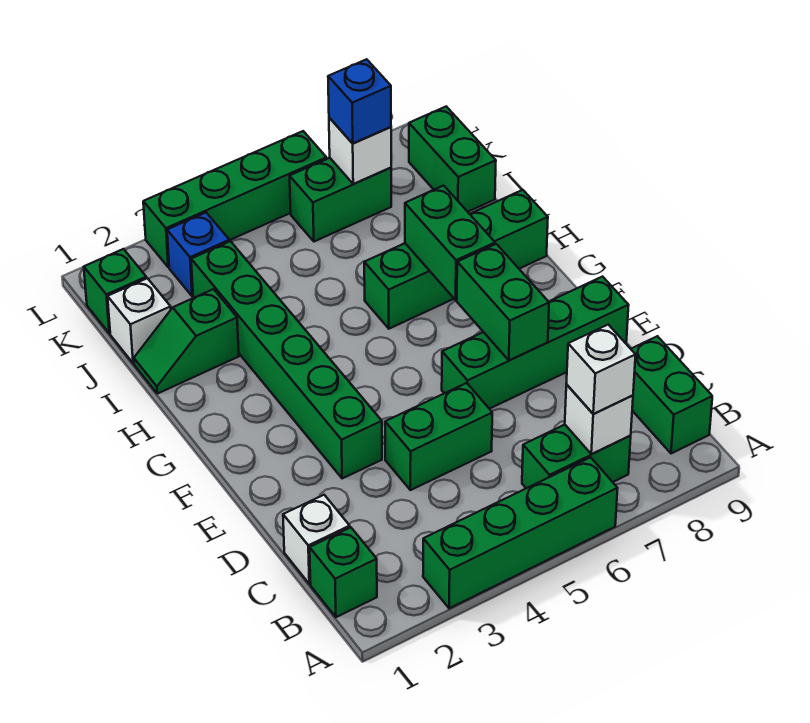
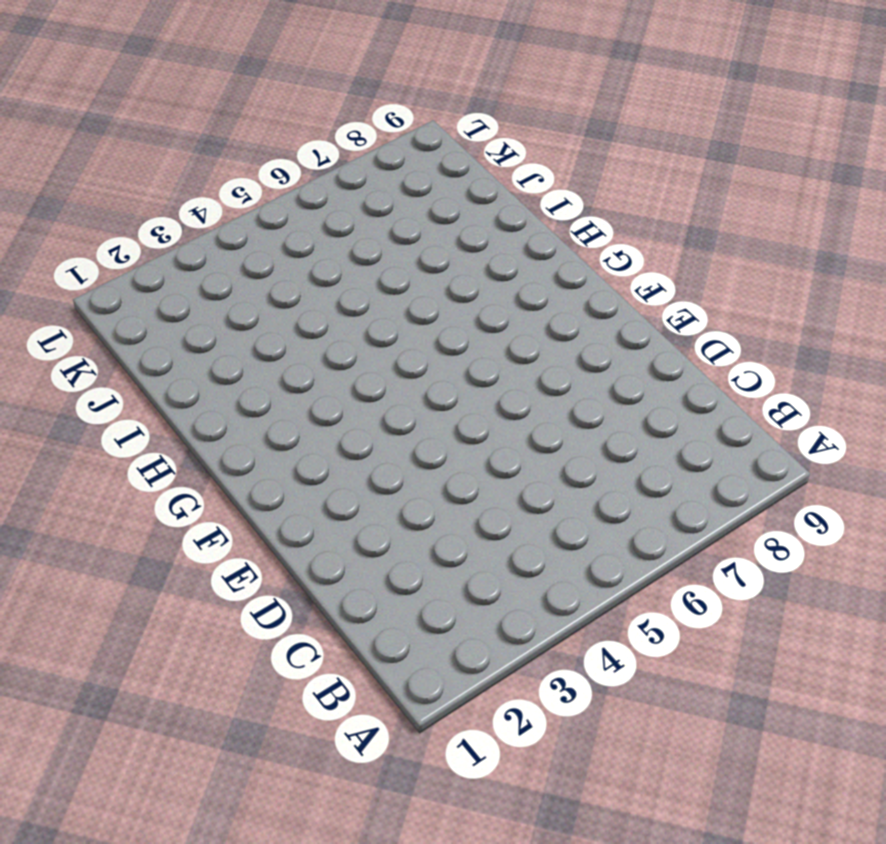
none -> green 1x4 brick [423,457,618,608]
none -> green 1x1 brick [310,527,377,617]
none -> green 1x2 brick [522,425,631,488]

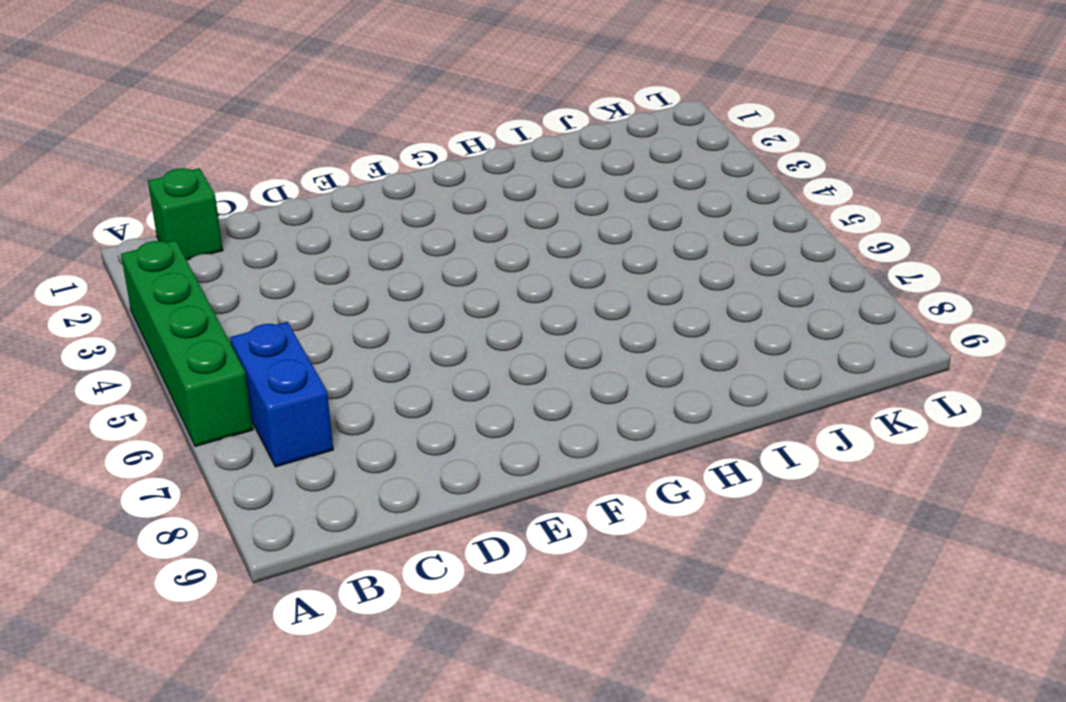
blue 1x2 brick [230,322,333,467] -> green 1x2 brick [522,425,631,488]
none -> green 1x2 brick [631,336,712,454]
none -> white 1x1 brick [283,495,350,584]
none -> green 1x2 brick [385,383,492,490]

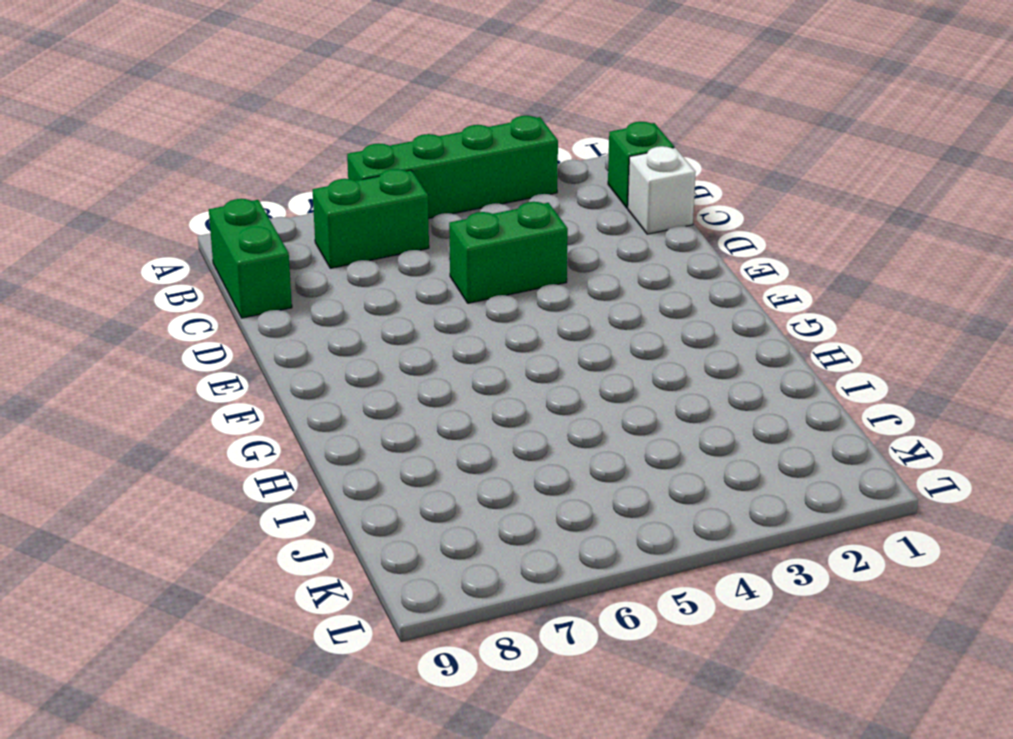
none -> green 1x6 brick [191,241,382,478]
none -> green 1x4 brick [442,277,629,409]
none -> green 1x4 brick [364,190,548,329]

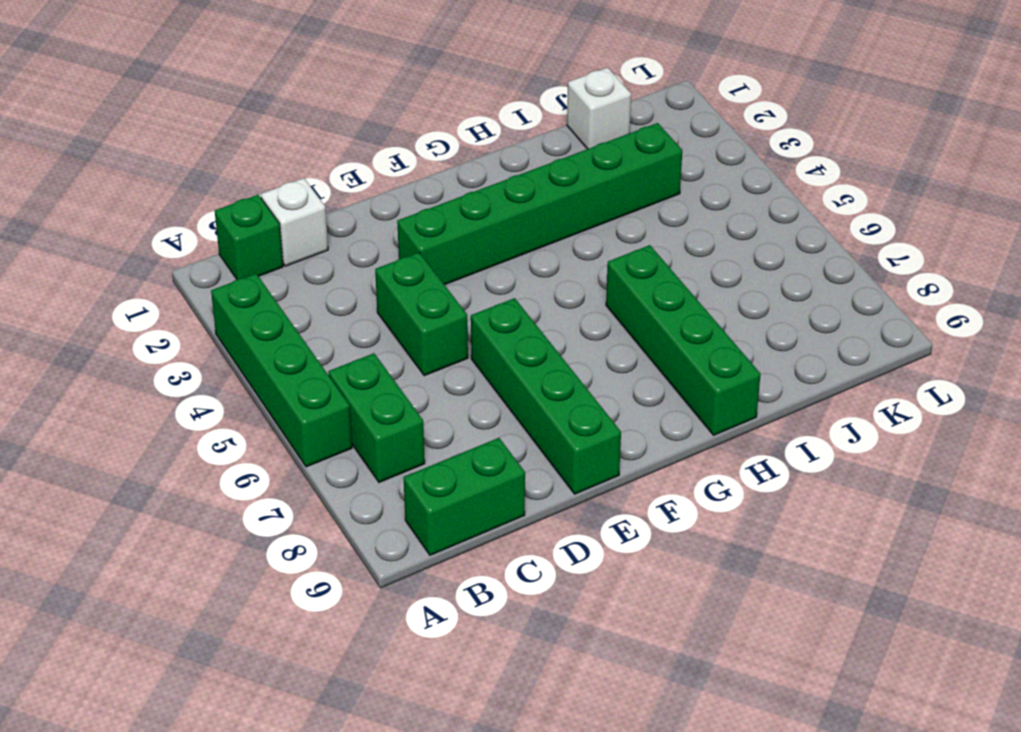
none -> green 1x2 slope [134,289,239,394]
none -> green 1x2 brick [409,107,496,212]
none -> green 1x1 brick [84,249,146,334]

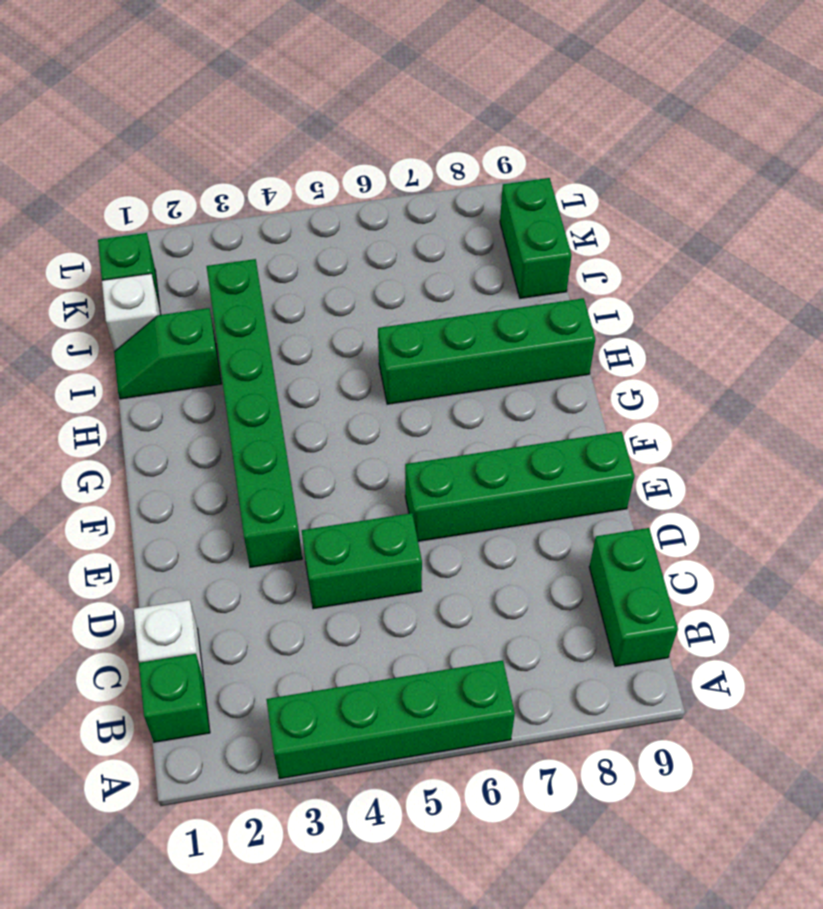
none -> green 1x2 brick [522,425,631,488]
none -> blue 1x1 brick [167,213,229,296]
none -> green 1x2 brick [290,158,391,242]

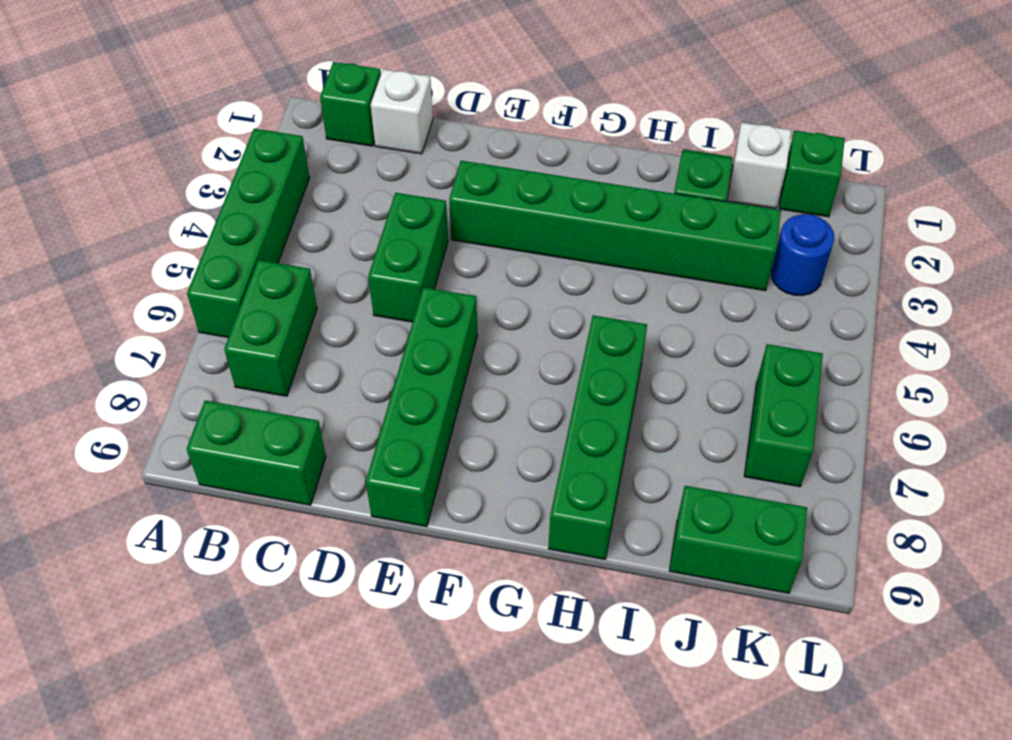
blue 1x1 round brick [771,214,834,296] -> blue 1x1 brick [167,213,229,296]
none -> green 1x4 brick [143,131,327,267]
none -> white 1x1 brick [565,385,633,454]
none -> green 1x2 brick [457,244,549,360]

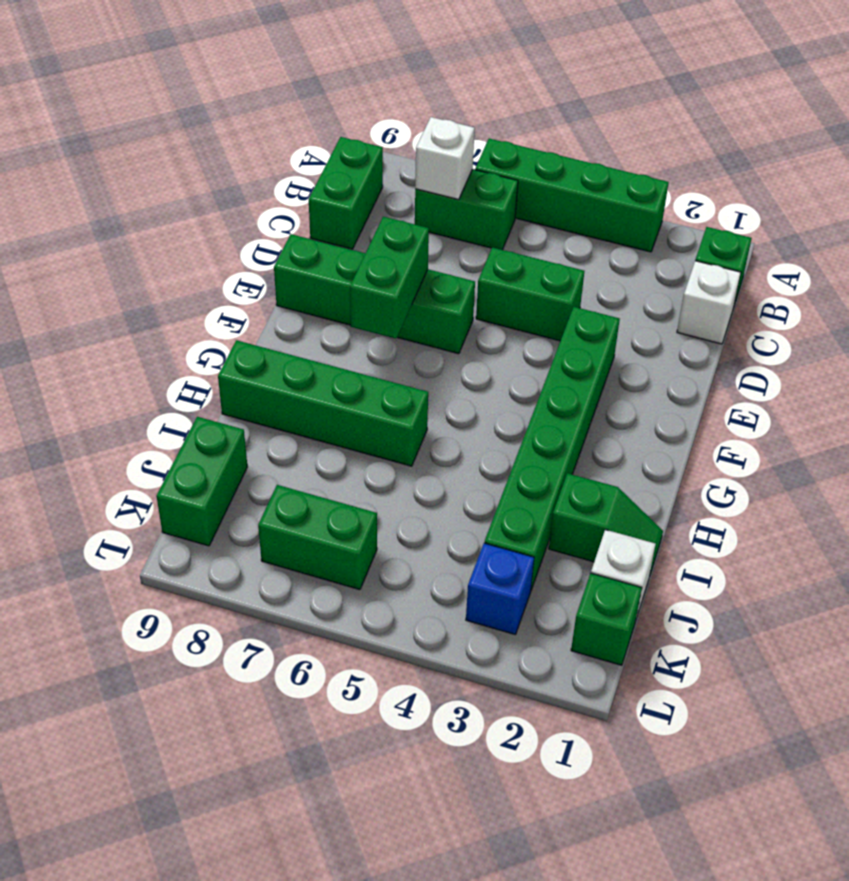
none -> green 1x4 brick [143,131,327,267]
none -> green 1x2 brick [405,186,495,300]
none -> white 1x1 brick [329,118,391,184]

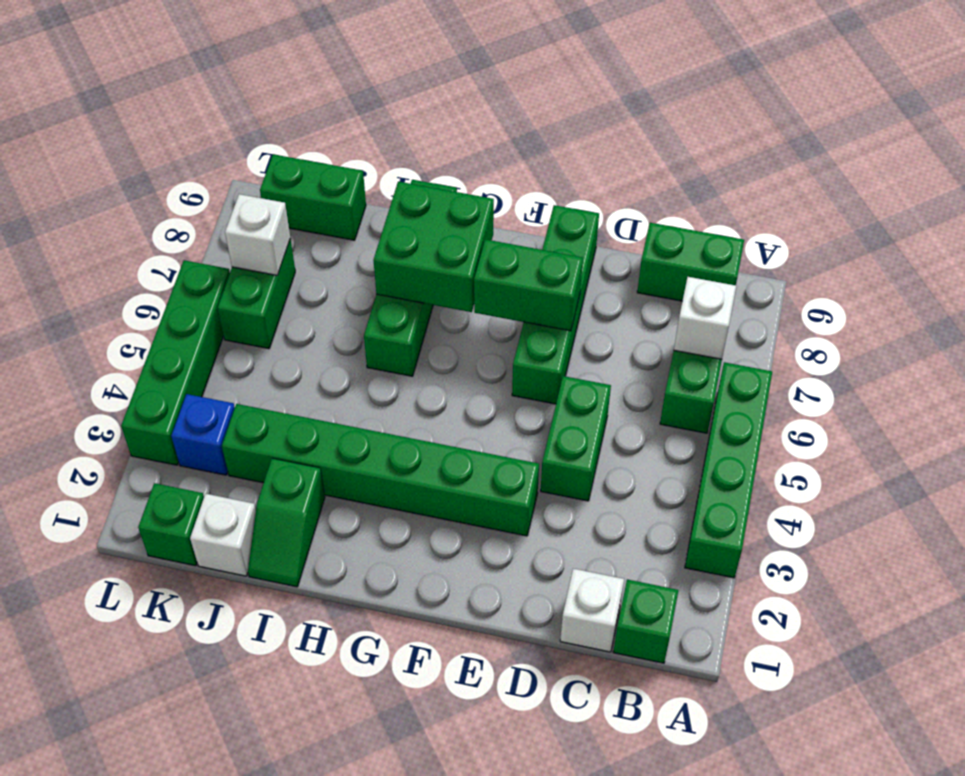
green 2x2 brick [373,182,494,312] -> green 1x2 brick [405,186,495,300]
none -> white 1x1 brick [566,325,636,414]
none -> blue 1x1 brick [328,59,391,143]

